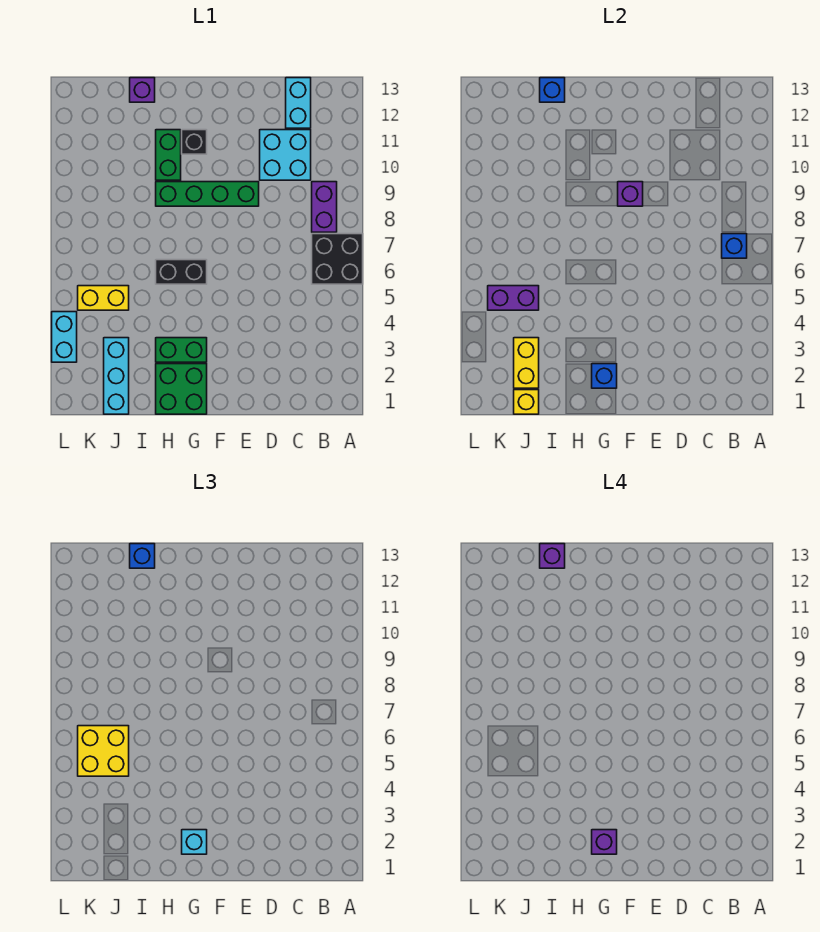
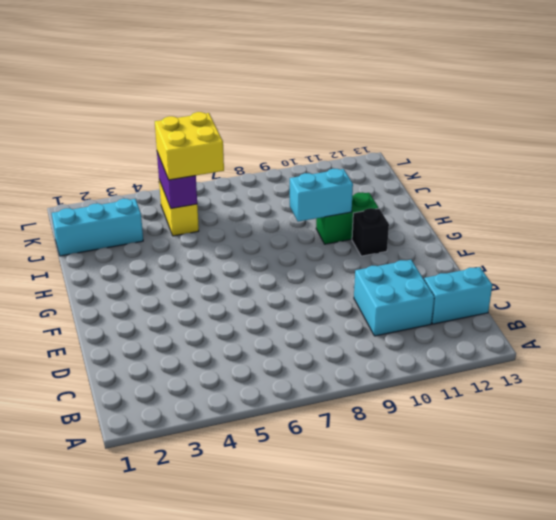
cyan 1x2 brick [290,169,353,222] -> cyan 1x2 brick moved to [52,312,77,362]
none -> black 2x2 brick [312,234,363,284]
none -> purple 1x2 brick [312,182,337,232]
none -> green 1x4 brick [156,182,259,206]

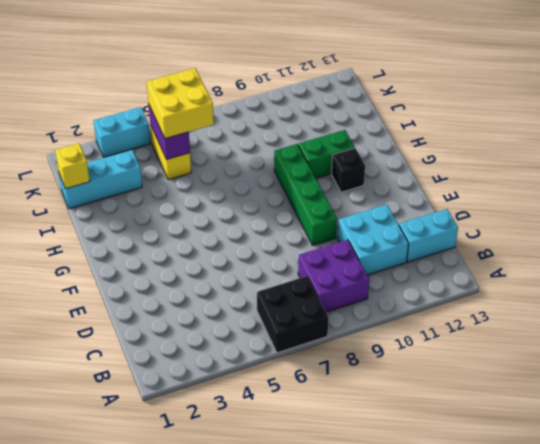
purple 2x2 brick [298,240,369,312] -> purple 1x2 brick [312,182,337,232]
none -> green 2x2 brick [156,364,207,414]
none -> green 1x2 brick [156,338,207,362]
none -> black 1x2 brick [156,260,207,284]

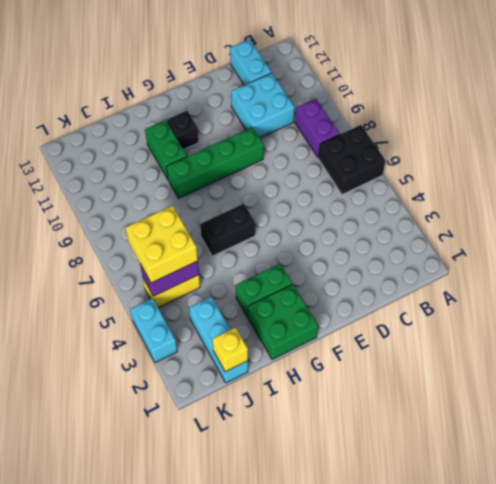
none -> purple 1x1 brick [130,78,155,102]
none -> blue 1x1 brick [722,234,747,258]
none -> purple 1x1 brick [618,182,643,206]

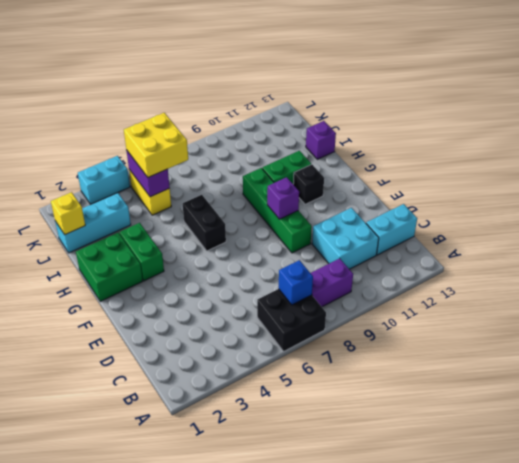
none -> blue 1x1 brick [592,364,617,388]
none -> blue 1x1 brick [540,78,565,102]
none -> yellow 1x2 brick [514,338,539,388]

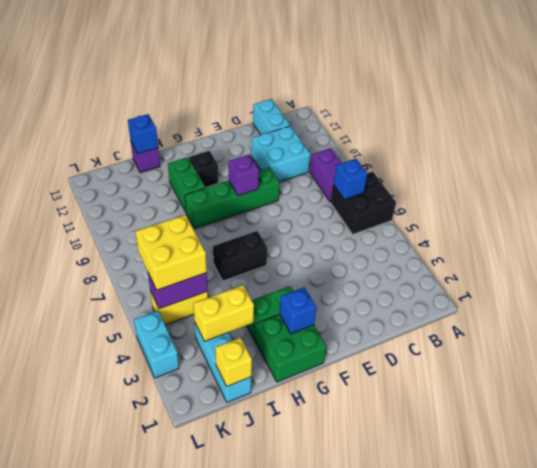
yellow 1x2 brick [193,285,254,341] -> yellow 1x2 brick turned to [514,338,539,388]
none -> cyan 1x1 brick [182,830,207,854]
none -> blue 1x1 brick [130,544,155,568]
none -> purple 1x1 brick [592,830,617,854]

